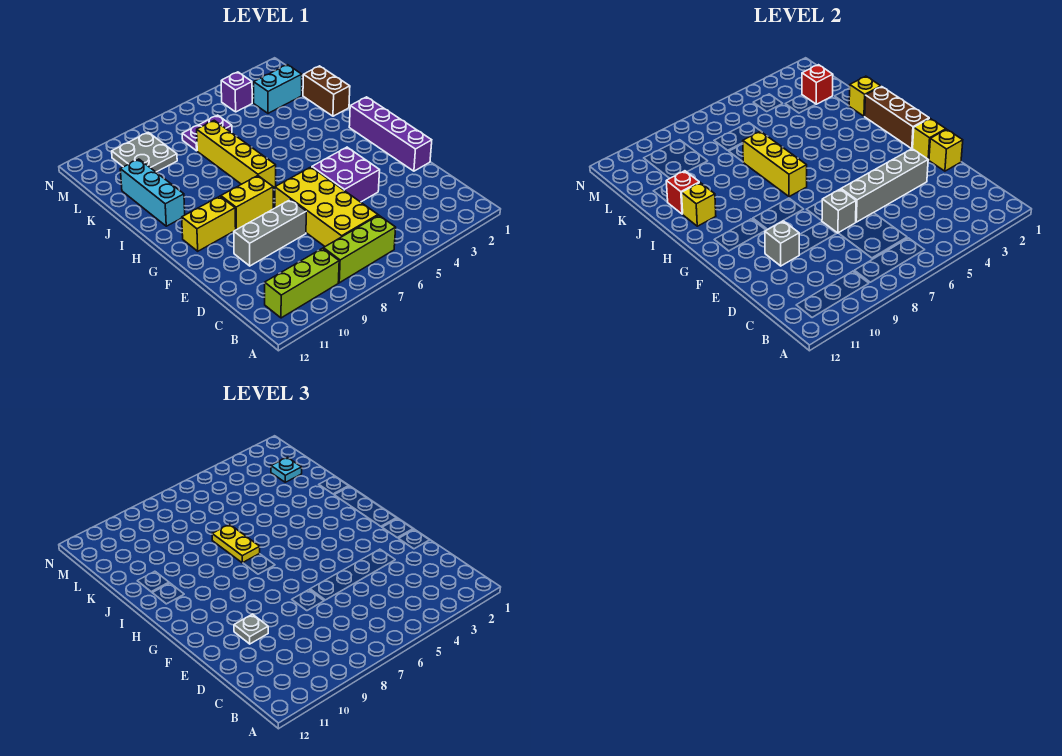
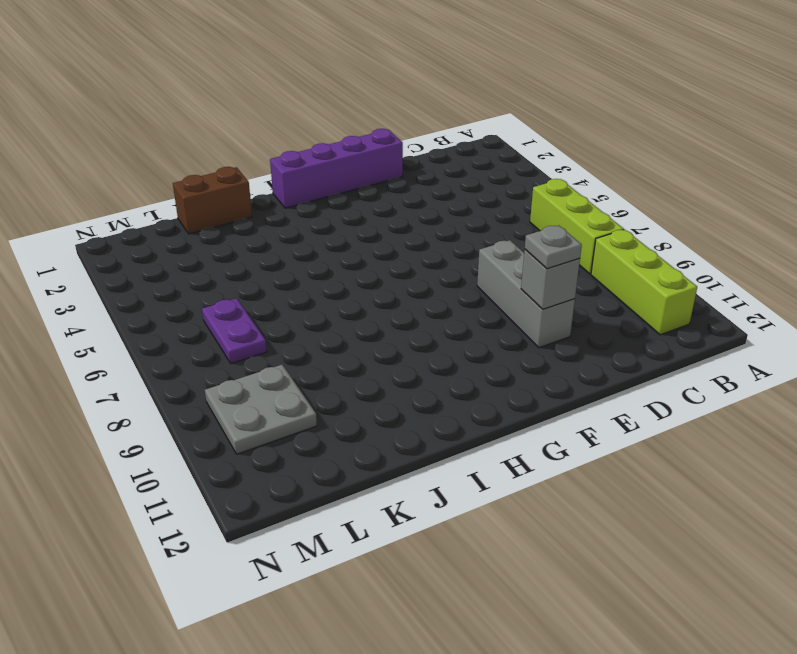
none -> yellow 2x4 brick [275,167,378,246]
none -> purple 2x2 brick [312,147,380,202]
none -> yellow 1x2 brick [221,176,273,230]

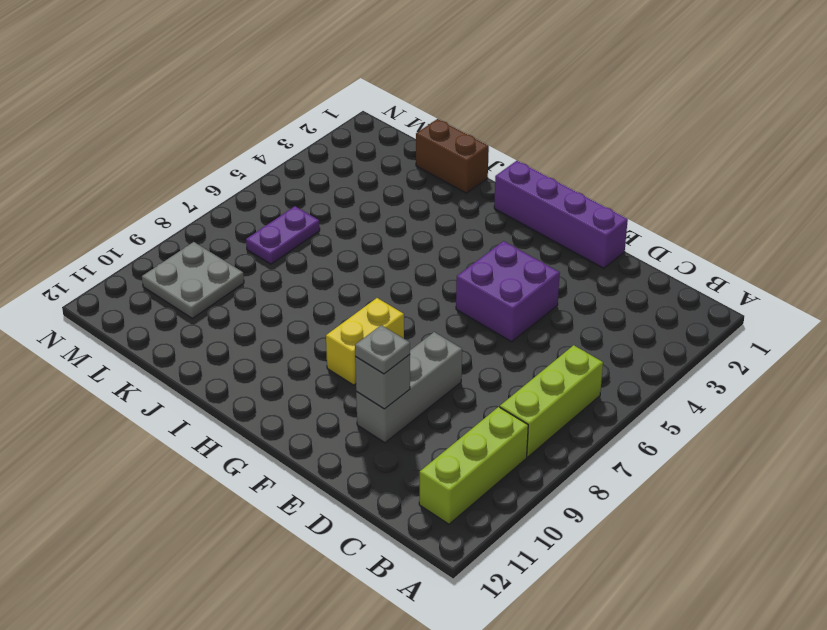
none -> yellow 2x4 brick [275,167,378,246]
none -> yellow 1x2 brick [182,196,236,251]
none -> yellow 1x4 brick [197,120,276,188]

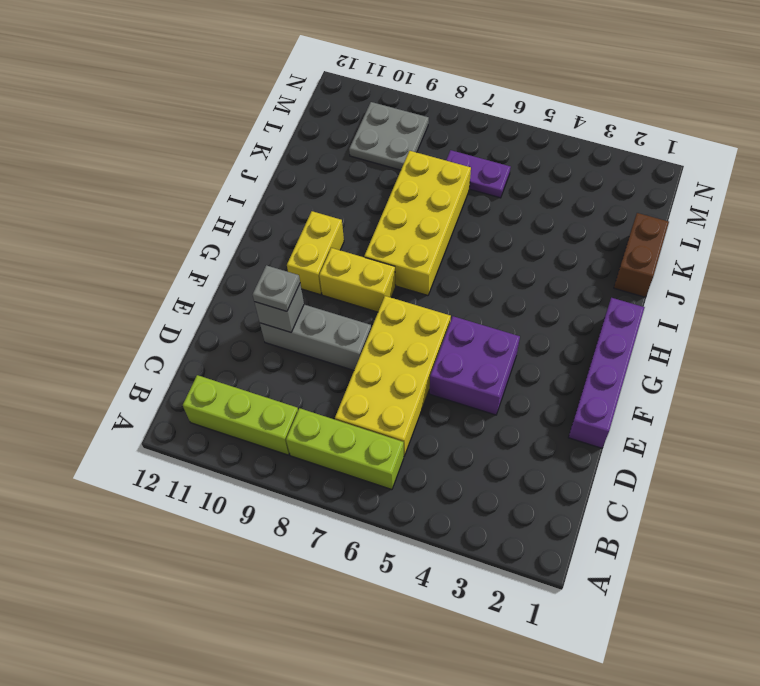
yellow 1x2 brick [287,211,344,295] -> yellow 1x2 brick turned to [182,196,236,251]
yellow 2x4 brick [364,151,471,296] -> yellow 1x4 brick [197,120,276,188]
none -> cyan 1x3 brick [120,159,185,226]
none -> cyan 1x2 brick [254,65,302,113]
none -> purple 1x1 brick [221,72,252,112]

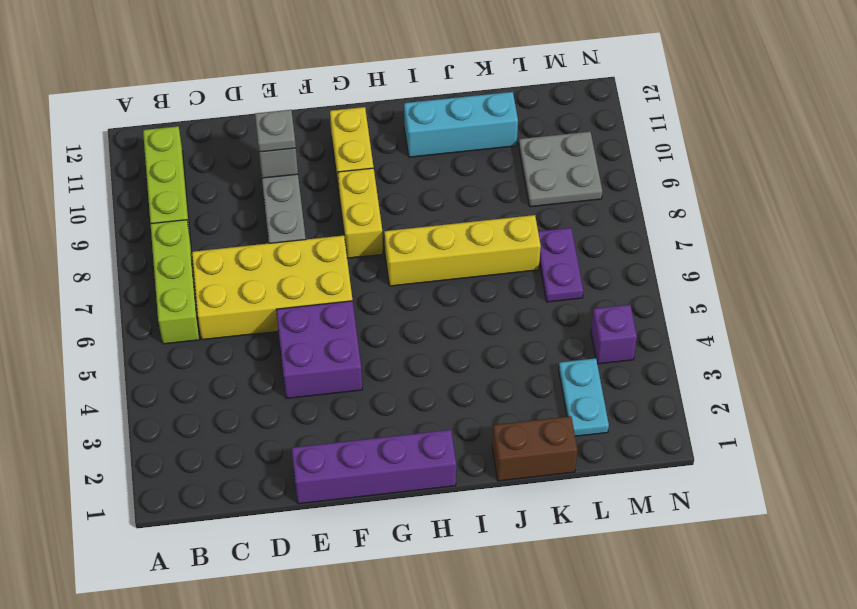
cyan 1x2 plate [559,358,609,436] -> cyan 1x2 brick [254,65,302,113]
none -> yellow 1x1 brick [929,129,963,171]
none -> grey 1x4 brick [841,149,928,222]
none -> grey 1x1 brick [822,189,856,233]

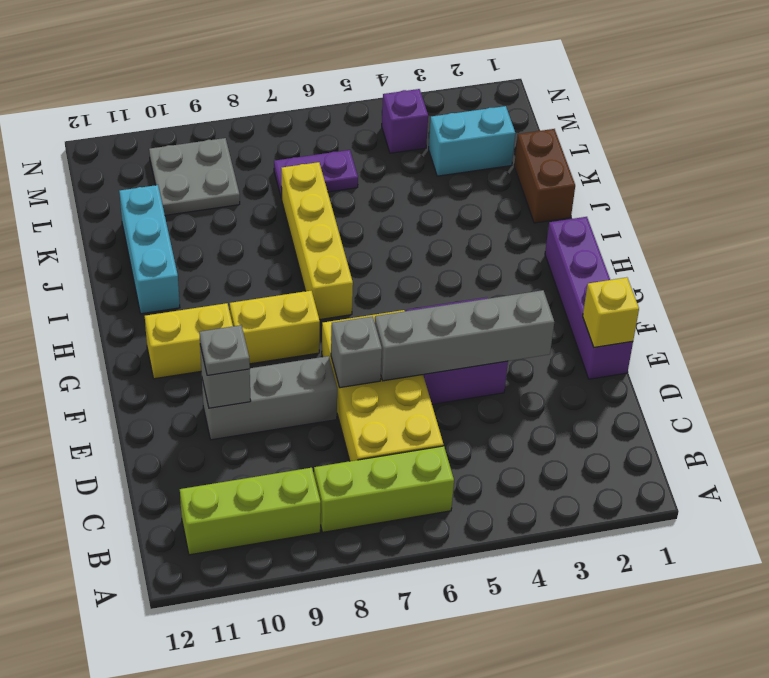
none -> yellow 1x1 brick [912,118,946,160]
none -> brown 1x3 brick [865,87,929,149]
none -> yellow 1x3 brick [743,131,807,197]

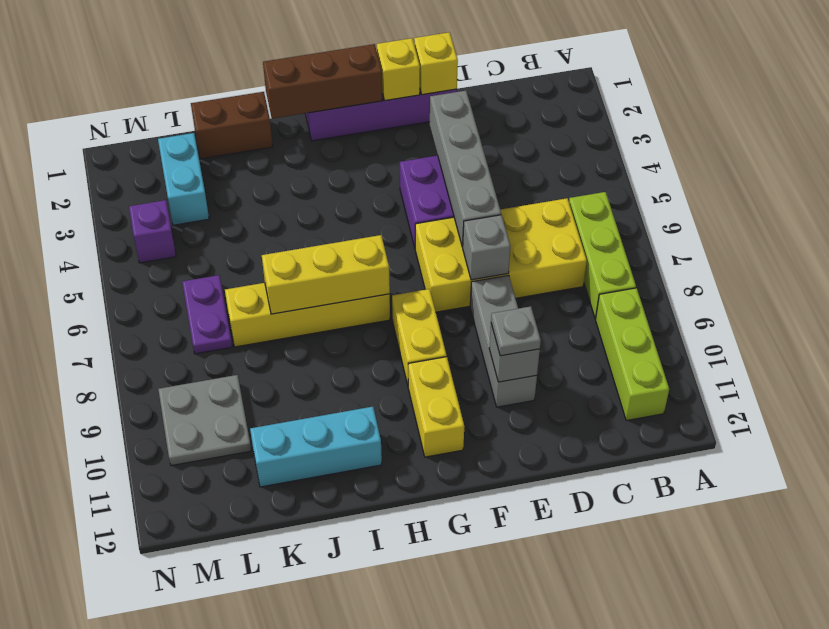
none -> yellow 1x1 brick [682,183,716,226]
none -> yellow 1x1 brick [849,76,881,116]
none -> red 1x1 brick [666,171,699,214]

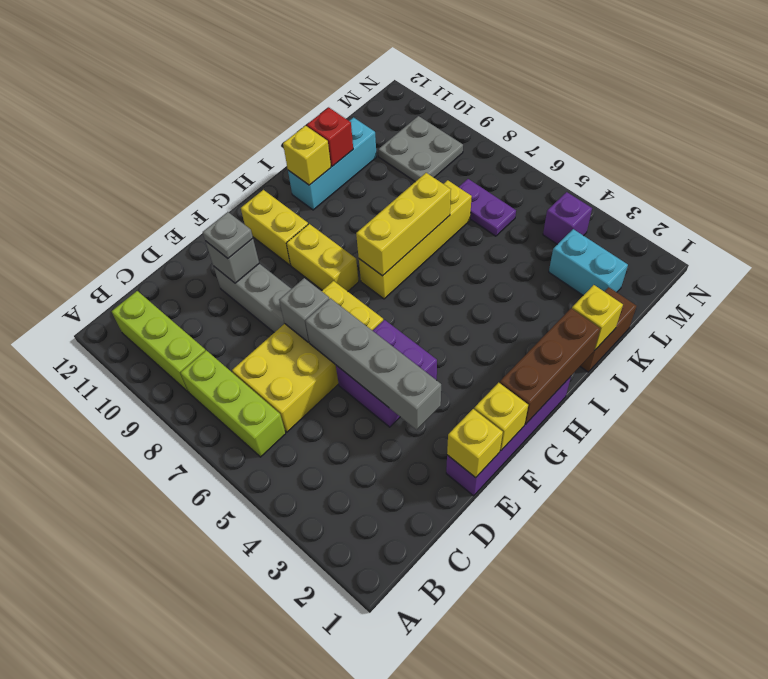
none -> red 1x1 brick [802,65,833,104]
none -> yellow 1x2 plate [212,524,260,563]
none -> cyan 1x1 plate [271,457,302,482]

